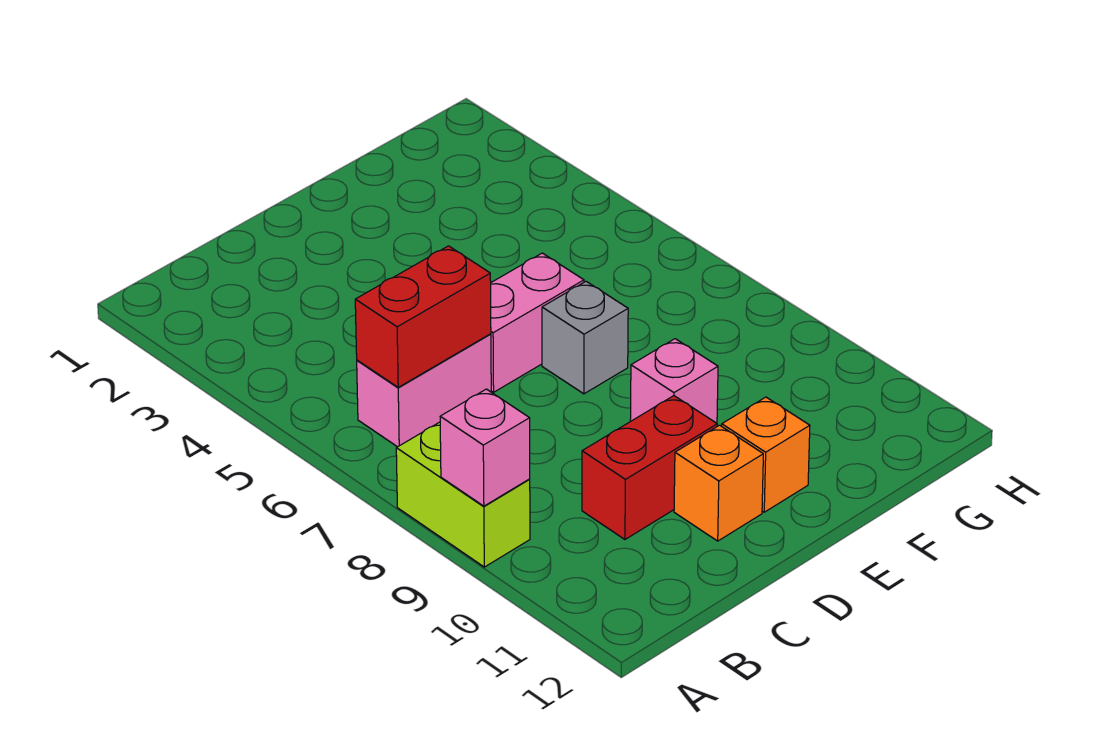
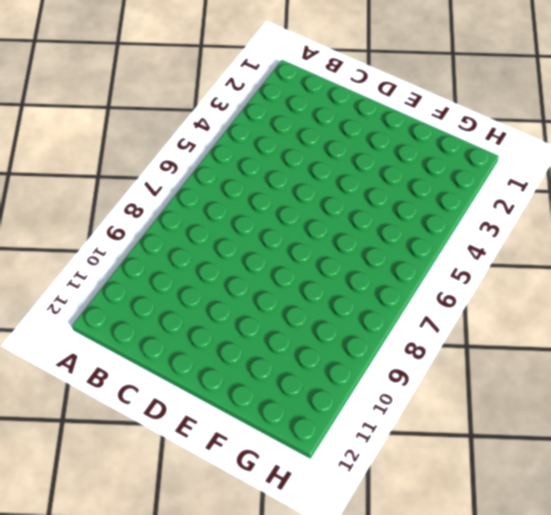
none -> lime 1x2 brick [396,422,530,567]
none -> pink 1x2 brick [357,334,491,447]

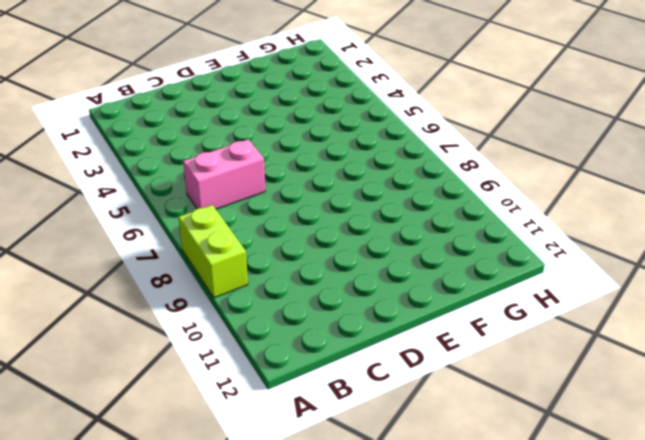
none -> red 1x2 brick [582,396,717,539]
none -> pink 1x2 brick [491,253,584,392]

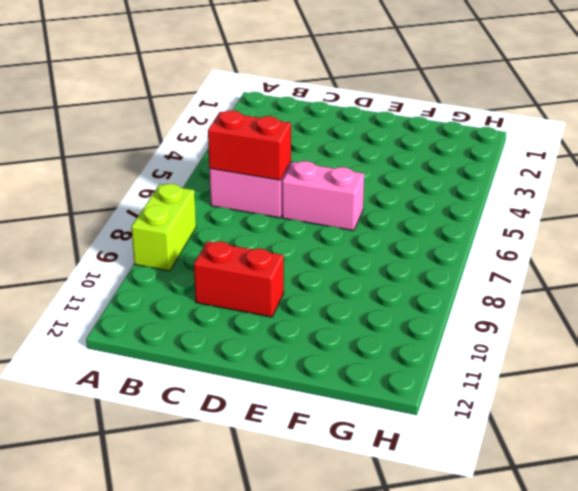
none -> orange 1x1 brick [674,425,763,541]
none -> grey 1x1 brick [542,282,628,394]

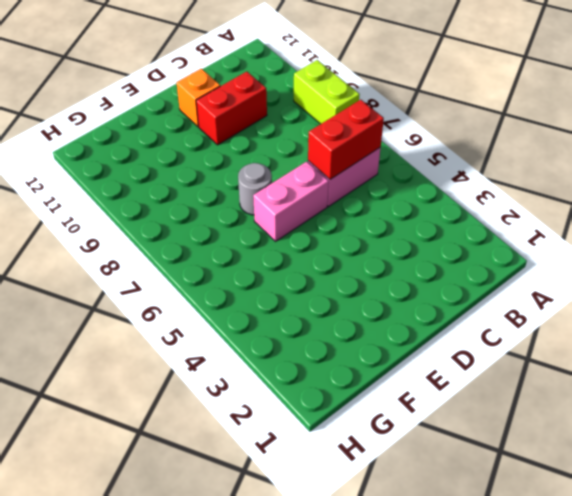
grey 1x1 round brick [238,163,272,215] -> grey 1x1 brick [542,282,628,394]
none -> pink 1x1 brick [630,339,718,423]
none -> orange 1x1 brick [722,397,810,512]

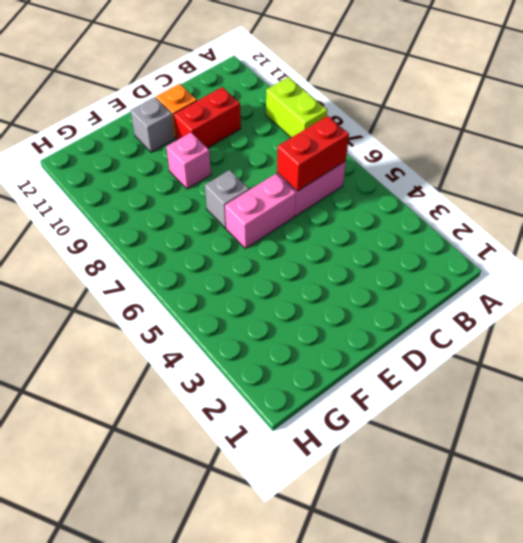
grey 1x1 brick [130,97,175,152] -> orange 1x1 brick [722,397,810,512]
none -> pink 1x1 brick [440,389,530,506]

